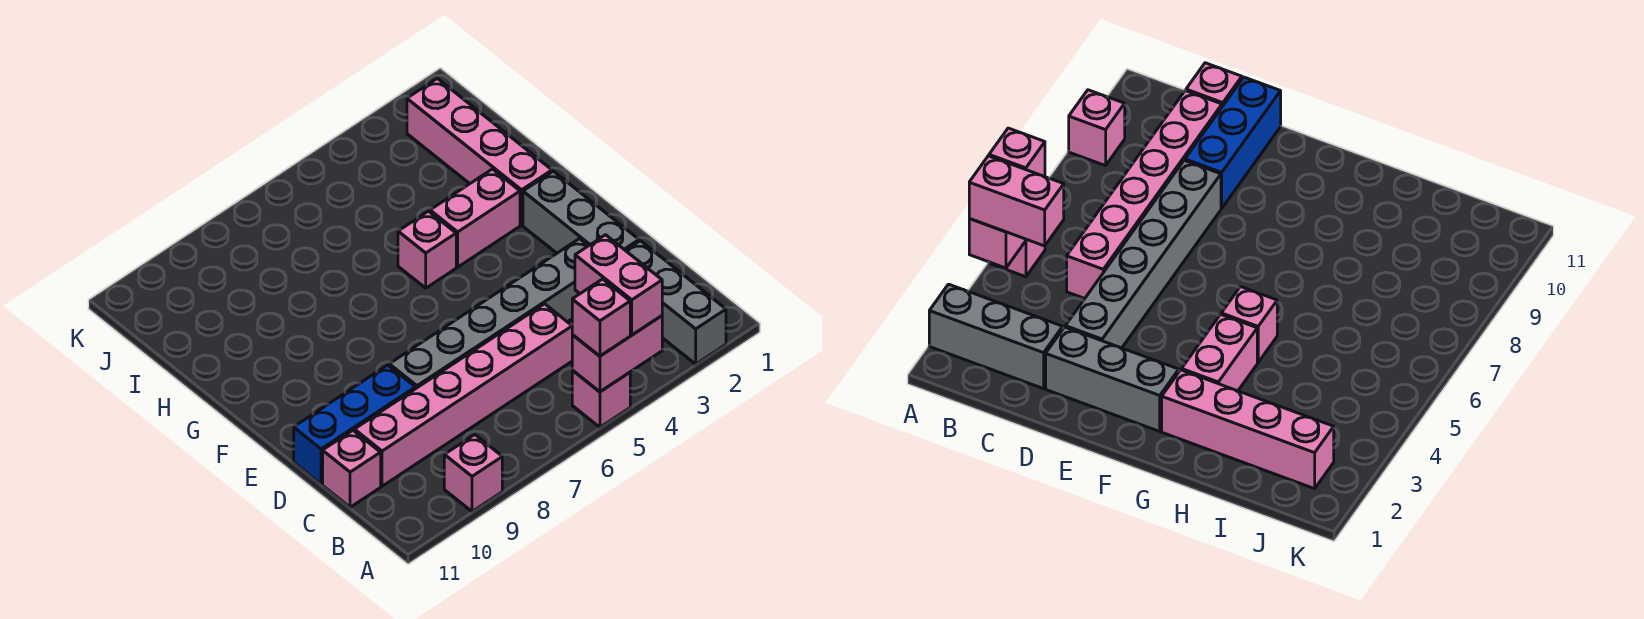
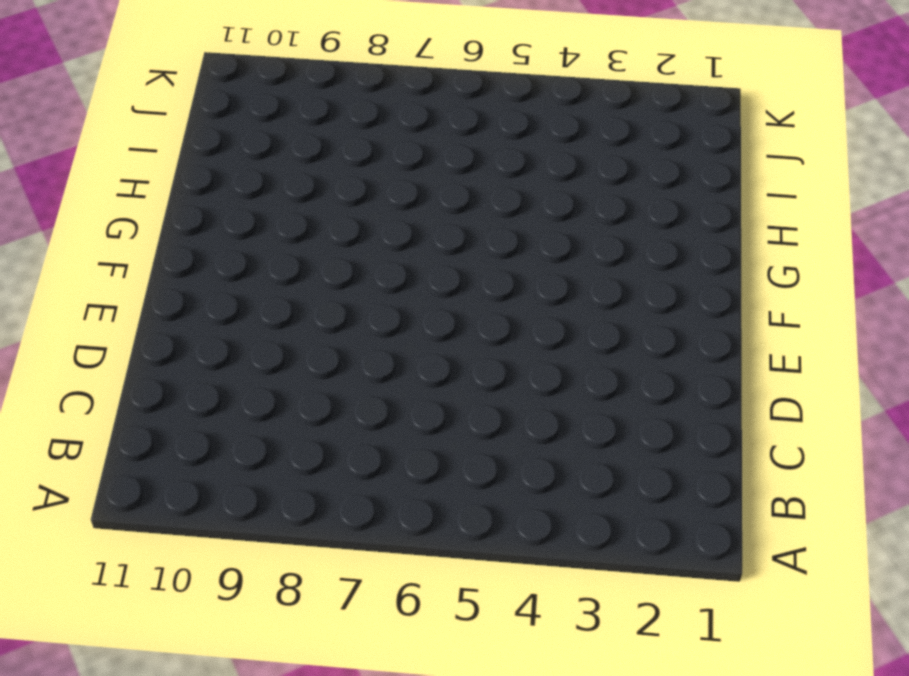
none -> grey 1x3 brick [625,241,726,364]
none -> pink 1x1 brick [572,370,630,427]
none -> pink 1x1 brick [444,435,502,511]

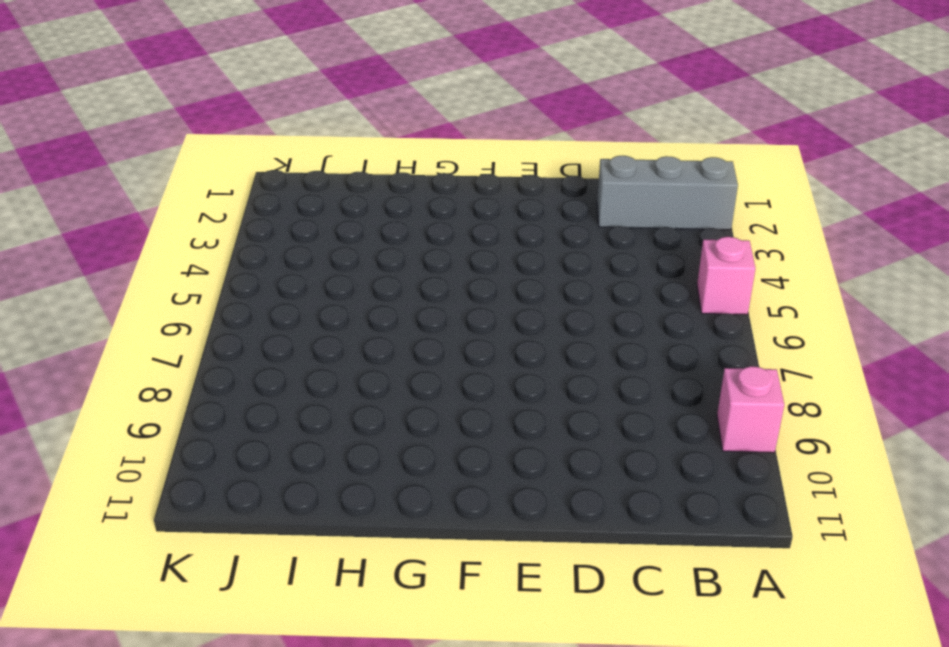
none -> pink 1x6 brick [354,304,572,486]
none -> pink 1x1 brick [323,430,381,507]
none -> grey 1x3 brick [523,171,639,253]

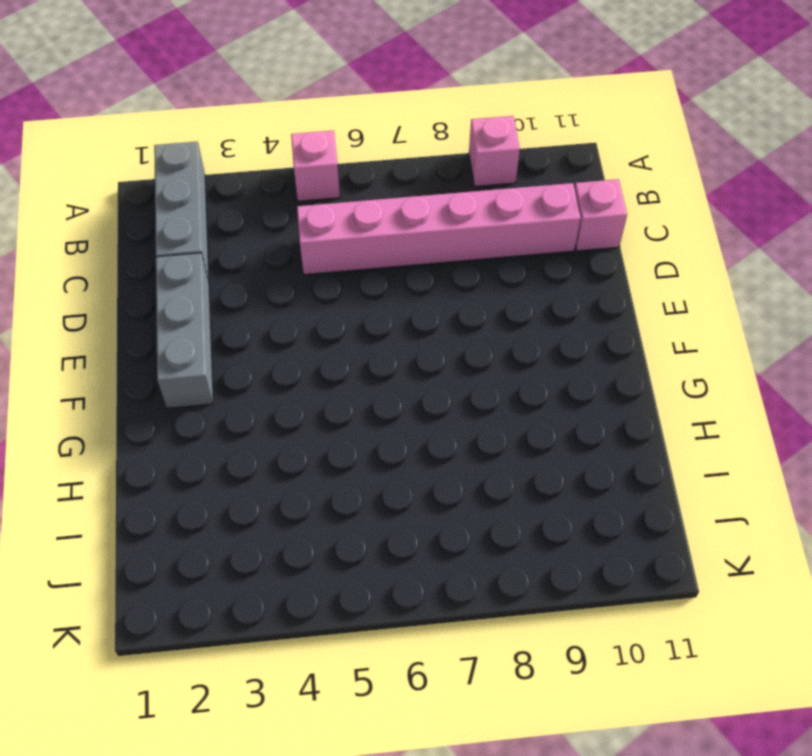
none -> grey 1x6 brick [389,239,588,389]
none -> blue 1x3 brick [294,365,415,484]
none -> pink 1x4 brick [407,78,552,225]

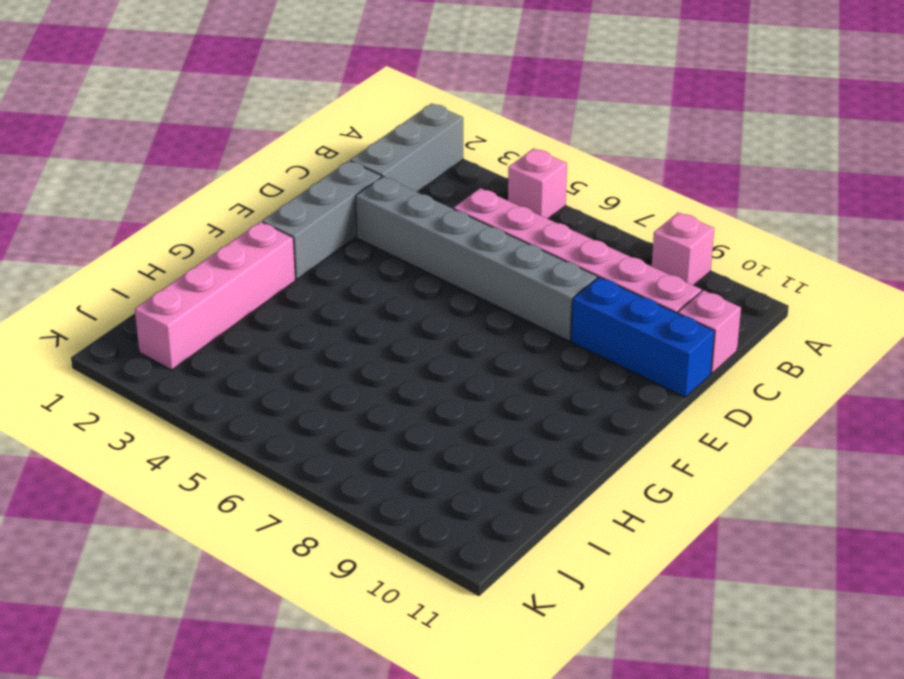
none -> pink 1x2 brick [430,169,520,267]
none -> pink 1x1 brick [398,211,456,288]
none -> pink 1x2 brick [572,316,662,392]

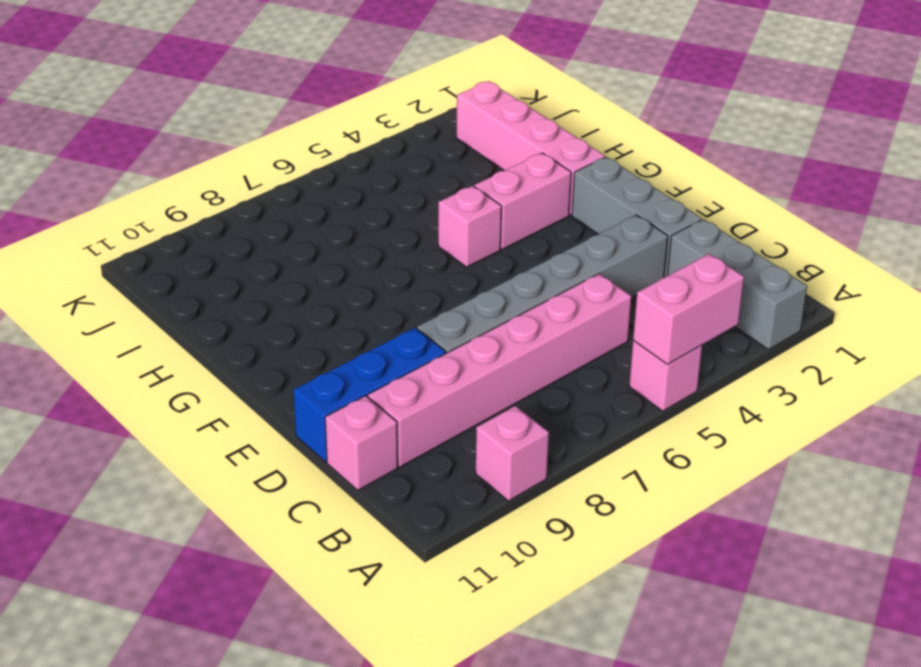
none -> pink 1x2 brick [575,235,662,335]
none -> pink 1x1 brick [572,279,630,356]

